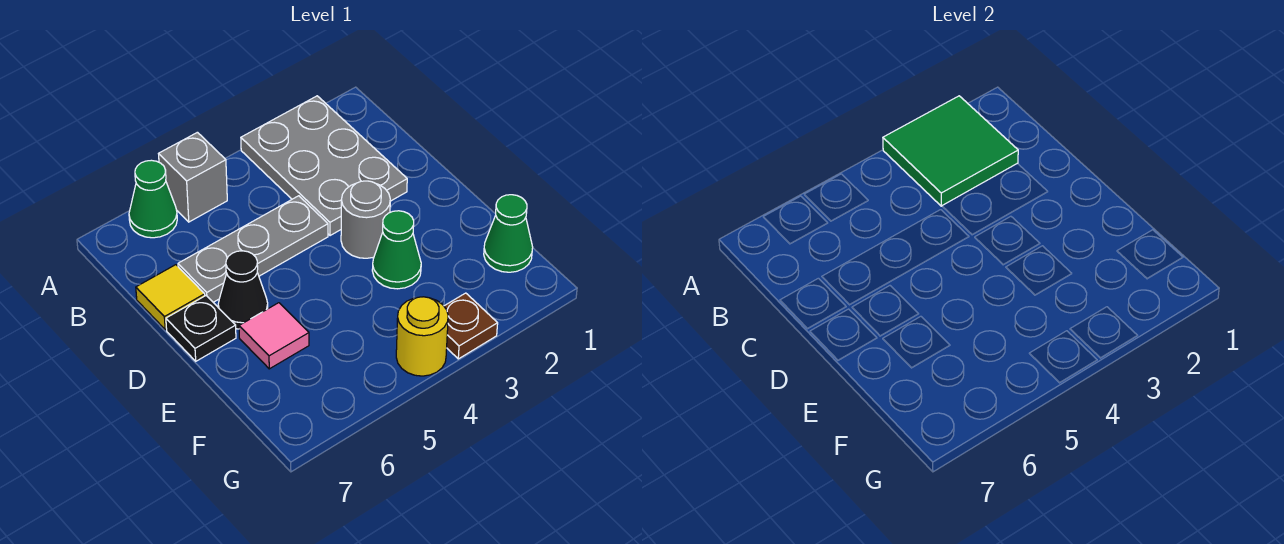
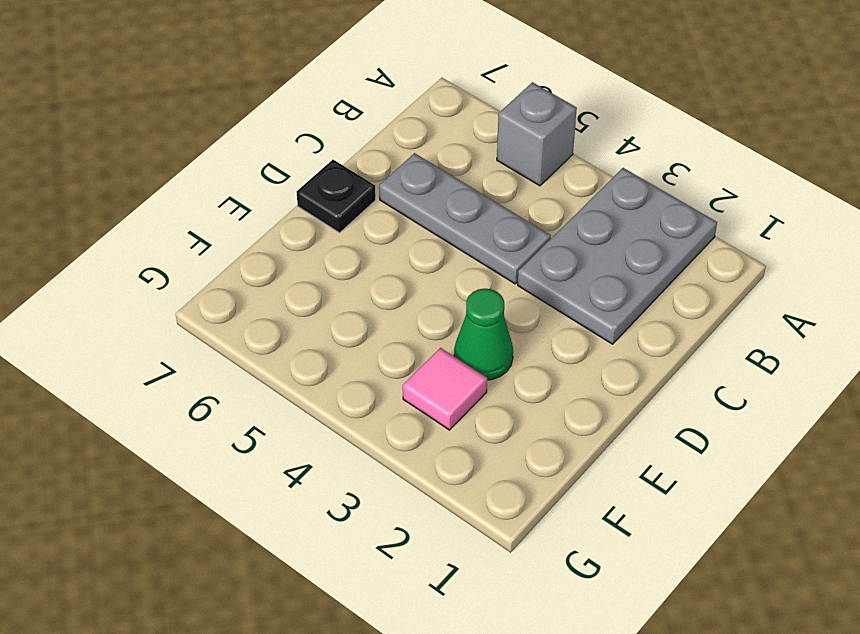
pink 1x1 tile [403,348,487,430] -> pink 1x1 tile moved to [239,303,309,369]
none -> green 1x1 cone [129,160,177,238]
none -> yellow 1x1 tile [136,265,205,330]
none -> grey 1x1 round brick [341,181,390,258]

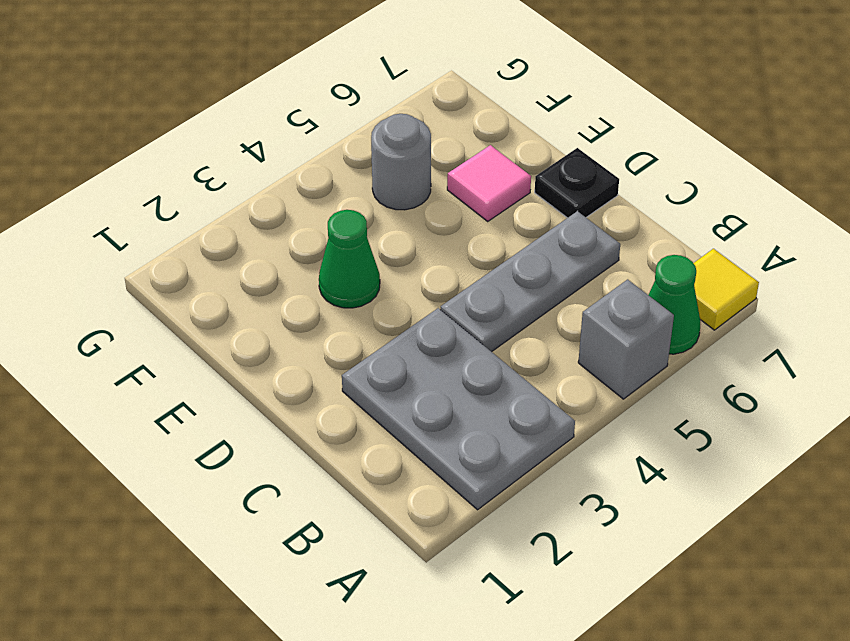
yellow 1x1 tile [694,249,759,330] -> yellow 1x1 tile moved to [136,265,205,330]
grey 1x1 round brick [371,114,431,210] -> grey 1x1 round brick moved to [341,181,390,258]
none -> black 1x1 cone [218,251,268,329]
none -> green 1x1 cone [484,195,533,272]
none -> brown 1x1 plate [444,293,498,359]

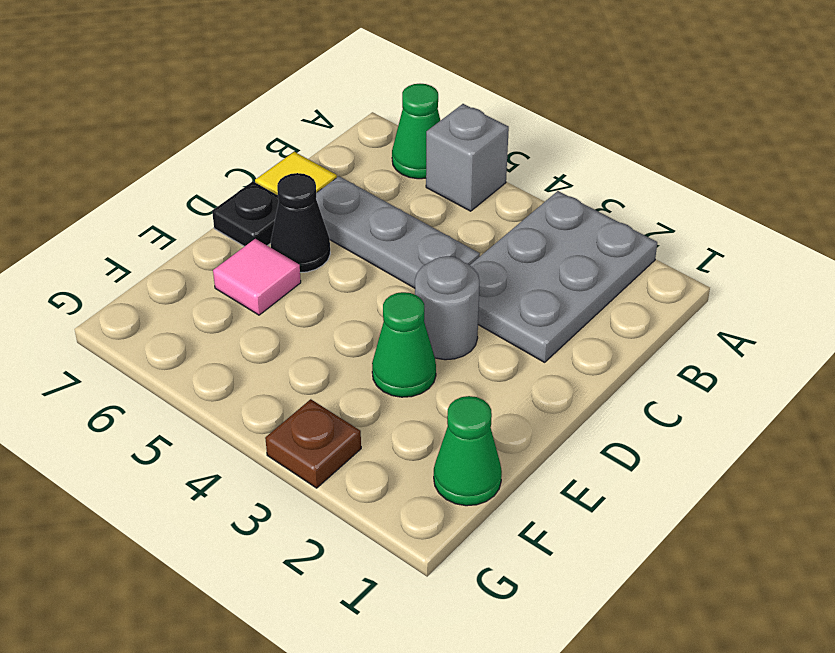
none -> yellow 1x1 round brick [396,297,448,376]
none -> green 2x2 tile [883,96,1018,206]

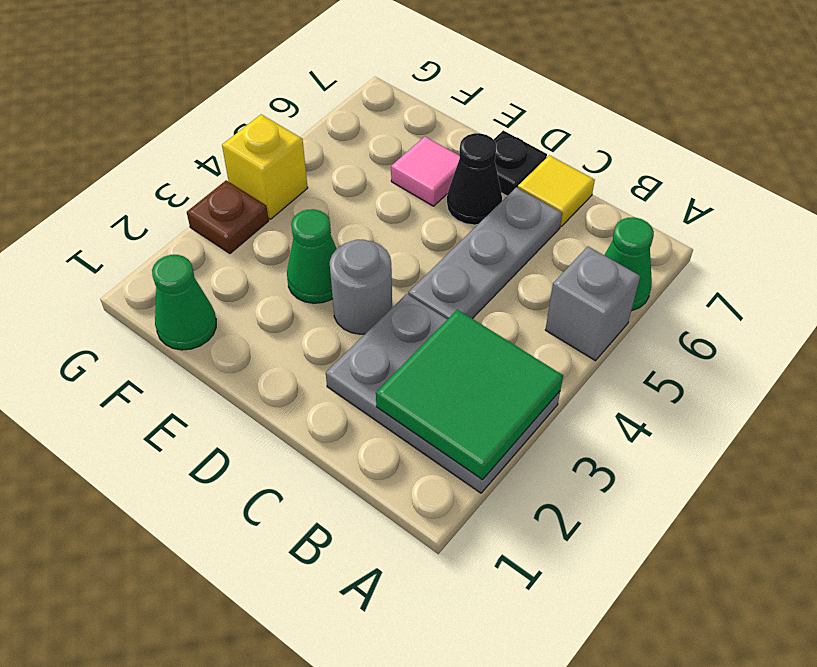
yellow 1x1 brick [222,115,308,219] -> yellow 1x1 round brick [396,297,448,376]

